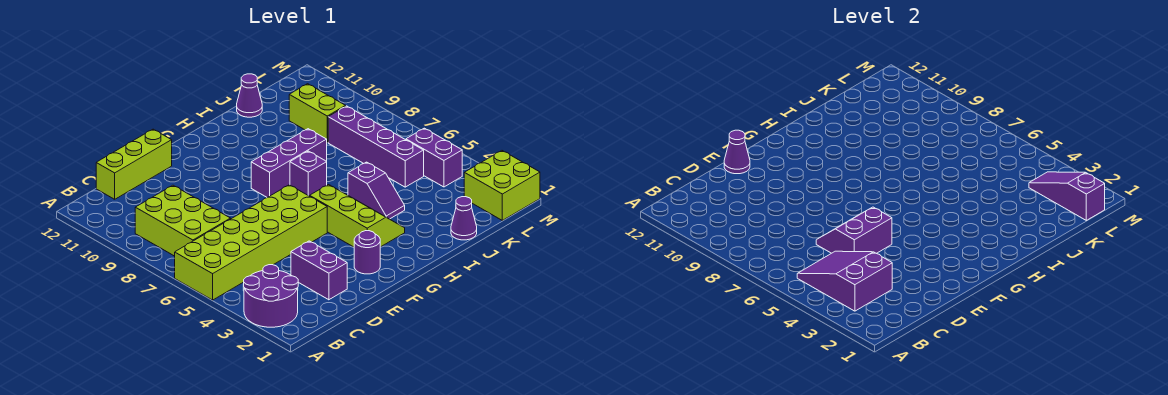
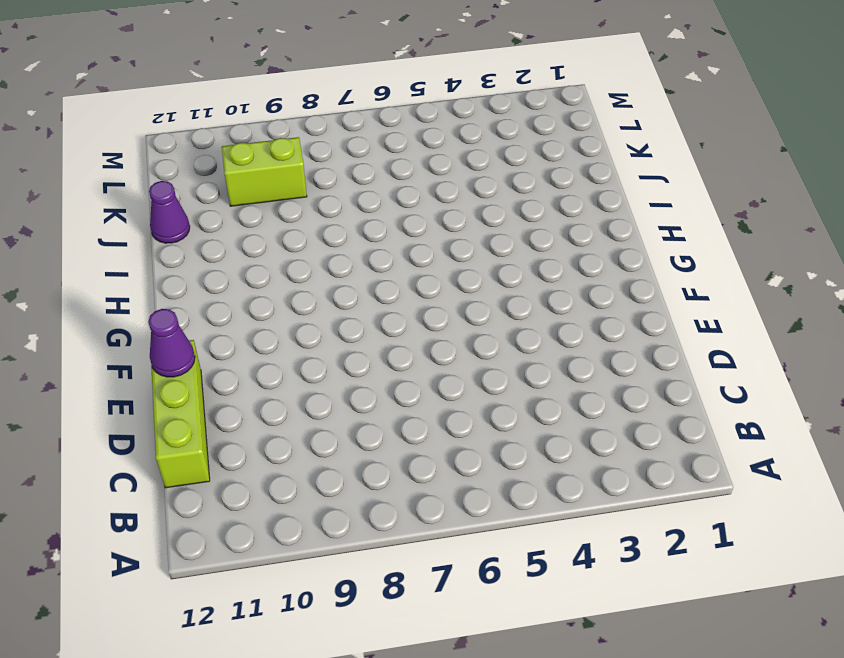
none -> purple 2x2 round brick [243,265,298,327]
none -> lime 2x6 brick [175,185,327,300]
none -> lime 2x3 brick [135,185,231,256]

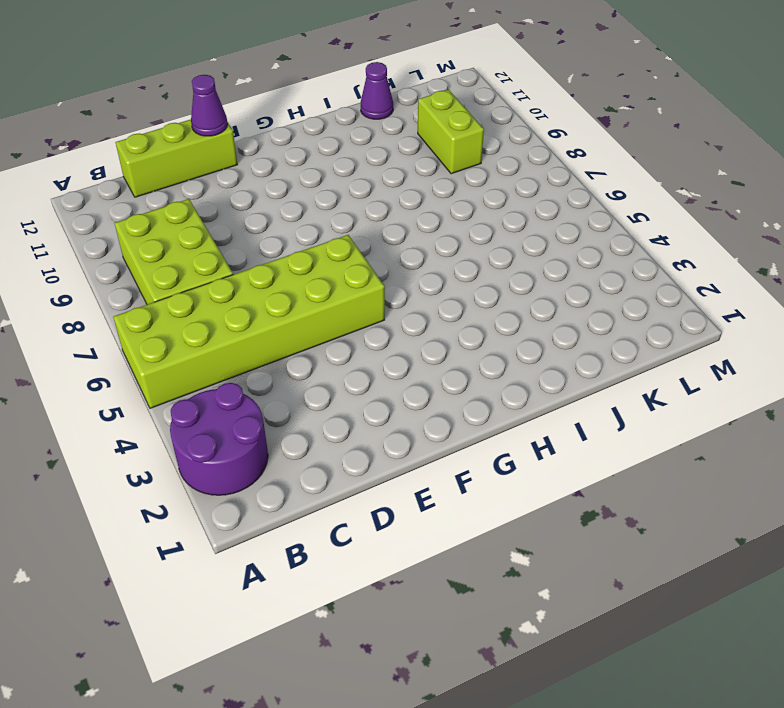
none -> purple 1x2 brick [291,241,347,300]
none -> purple 1x1 round brick [354,231,380,274]
none -> lime 2x3 slope [310,185,405,247]

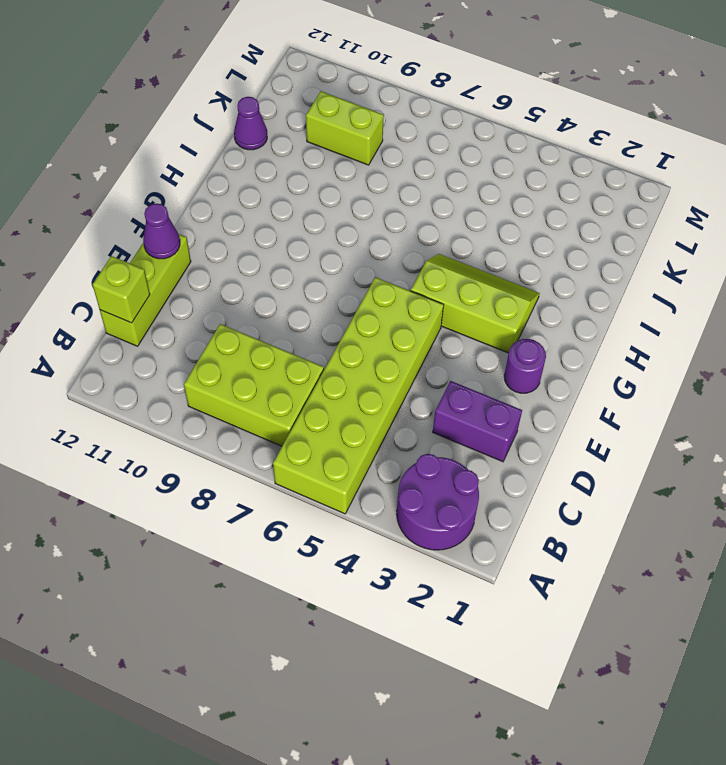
lime 1x1 brick [93,256,150,323] -> none
none -> purple 1x3 brick [251,129,327,197]
none -> purple 1x1 brick [290,151,327,196]
none -> purple 1x2 slope [348,162,405,219]

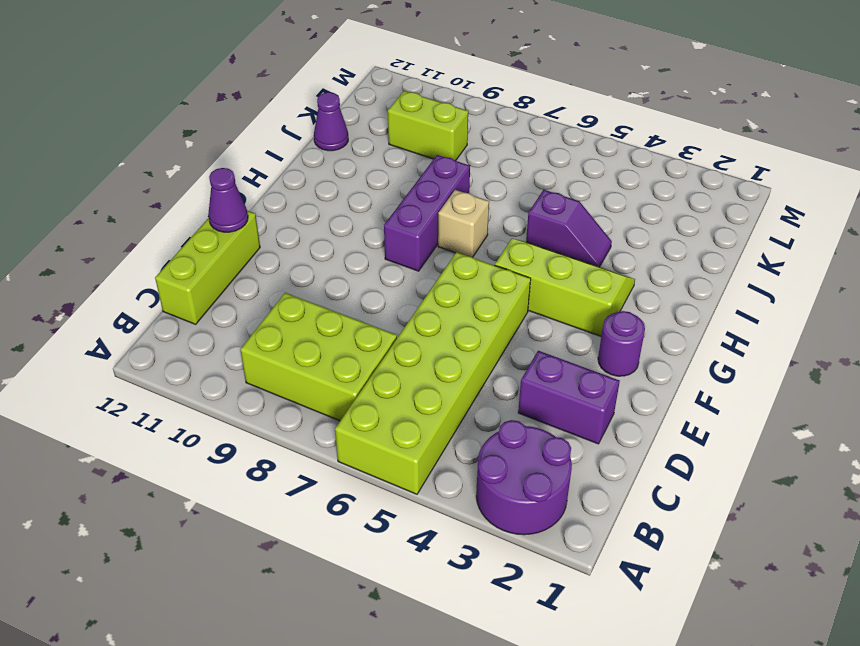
tan 1x1 brick [438,190,489,257] -> purple 1x1 brick [290,151,327,196]
none -> purple 1x1 cone [451,197,477,240]
none -> purple 1x4 brick [328,106,424,187]
none -> lime 2x2 brick [464,151,540,220]

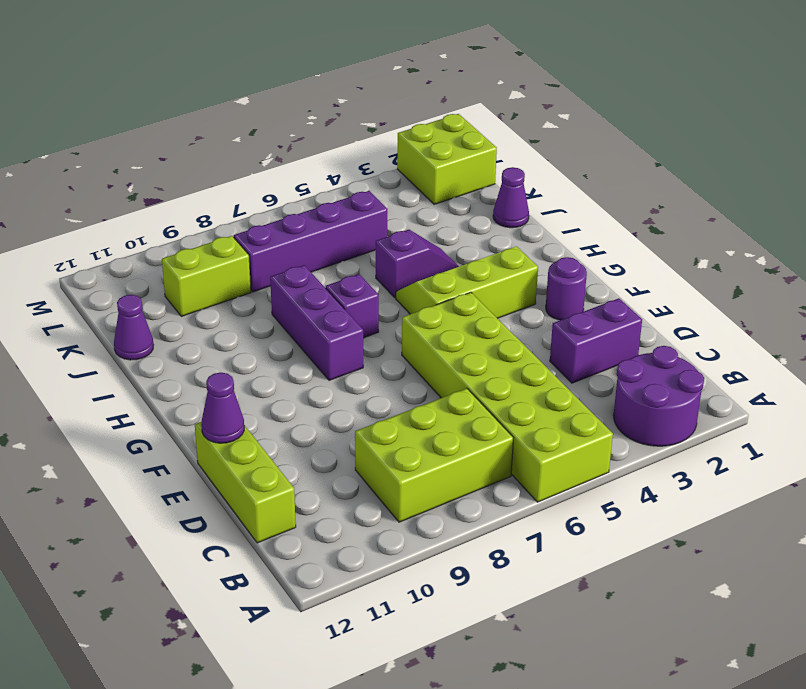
none -> purple 1x2 brick [406,128,462,187]
none -> purple 2x3 slope [797,251,892,311]
none -> purple 2x2 slope [816,207,892,253]

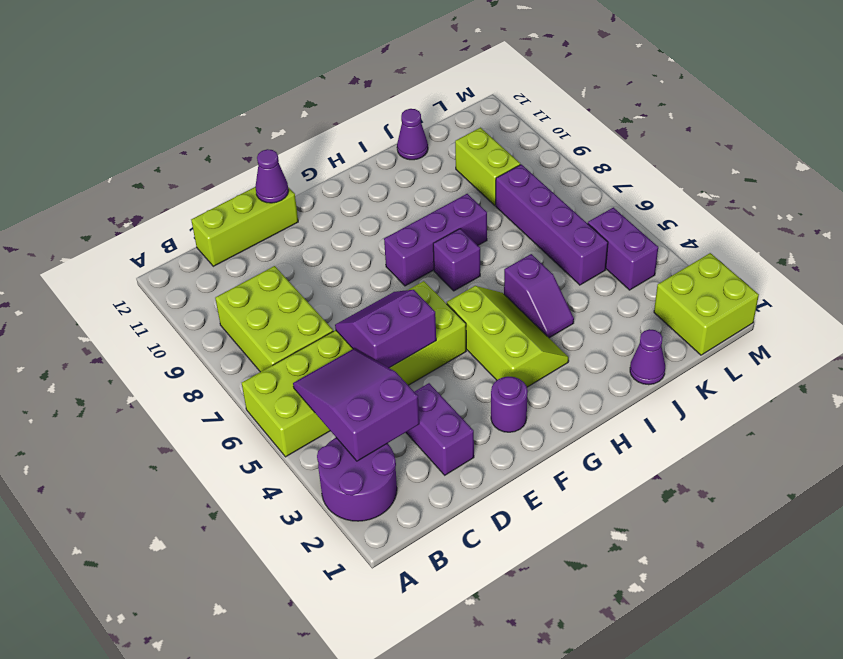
none -> purple 1x3 slope [1029,172,1105,220]

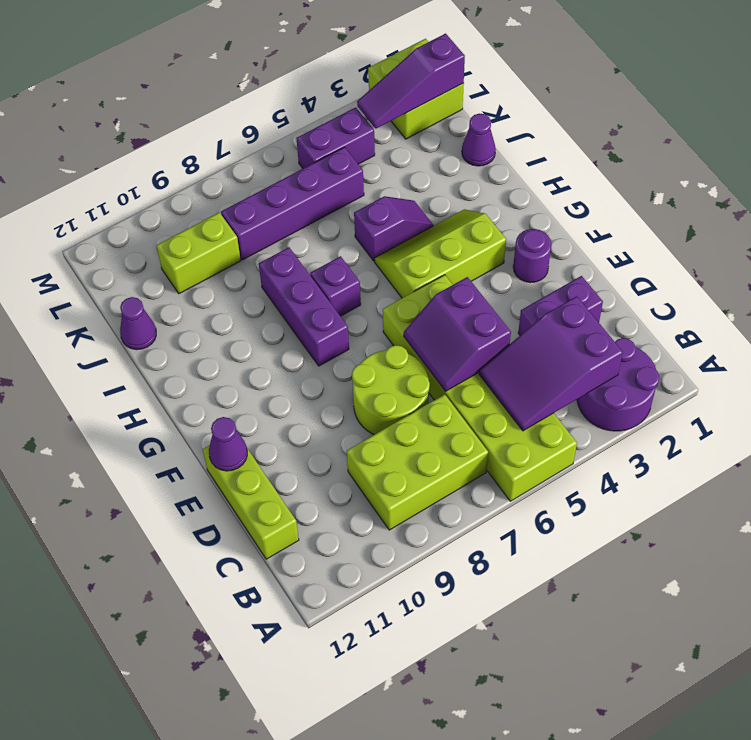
lime 2x2 round brick [352,345,430,435] -> none

